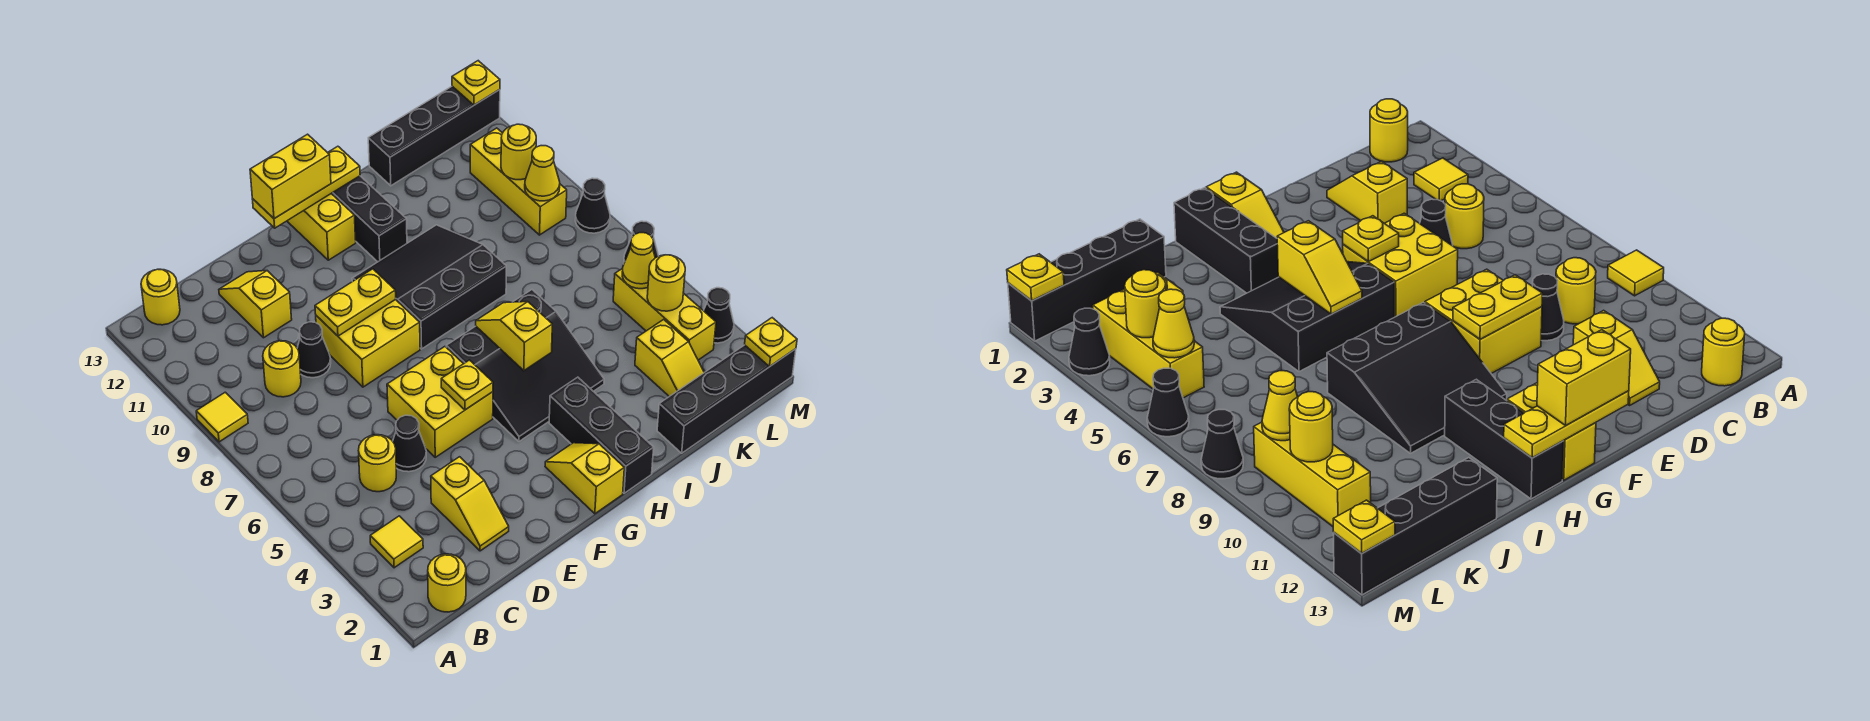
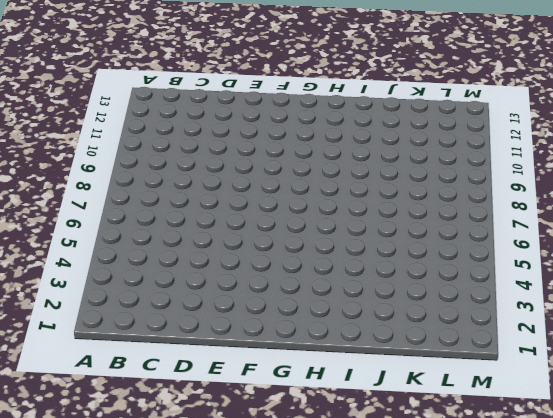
none -> yellow 1x1 tile [196,392,248,442]
none -> yellow 1x1 round brick [428,554,466,612]
none -> yellow 1x1 tile [370,516,423,568]
none -> yellow 1x1 round brick [141,269,180,325]

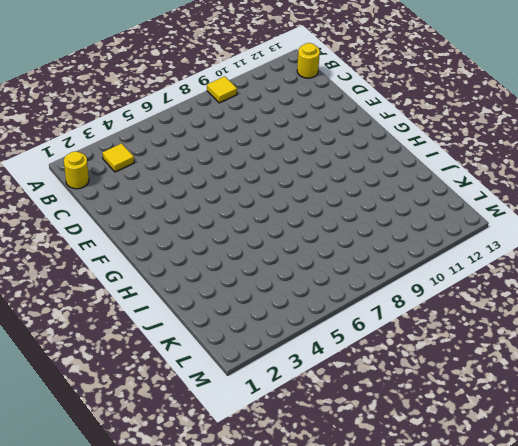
none -> yellow 1x1 round brick [358,435,396,492]
none -> yellow 1x1 round brick [263,341,301,397]
none -> yellow 1x2 slope [431,457,509,551]
none -> black 1x1 cone [393,415,426,472]

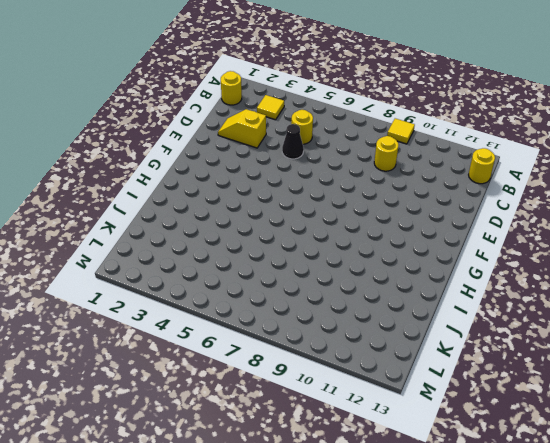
none -> black 1x1 cone [297,322,331,378]
none -> yellow 1x2 slope [219,271,292,338]
none -> yellow 2x2 brick [387,347,493,457]
none -> yellow 2x2 brick [316,299,420,387]

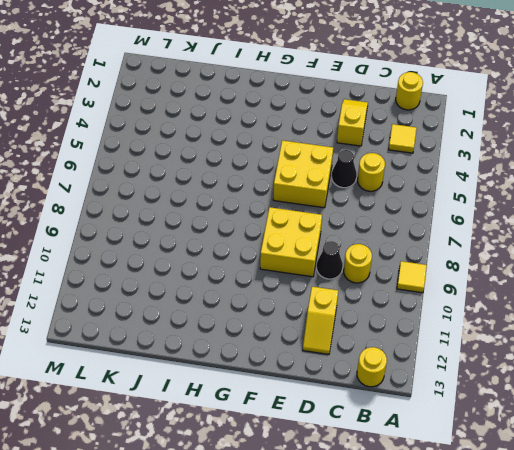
none -> yellow 1x2 slope [545,443,624,514]
none -> black 3x3 slope [446,290,604,441]
none -> black 3x3 slope [352,225,506,349]
none -> yellow 1x2 brick [287,194,356,260]

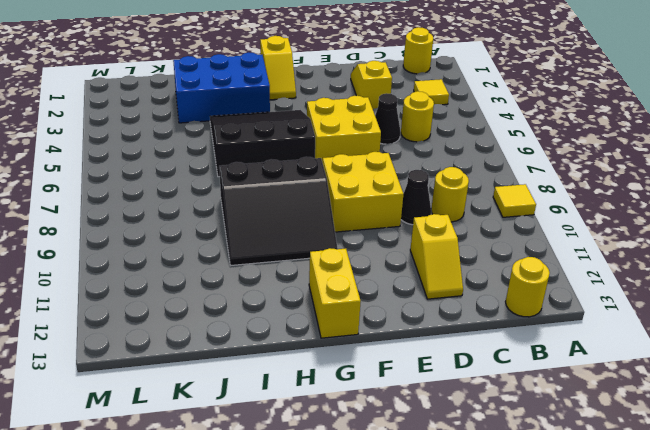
blue 2x3 brick [173,52,270,123] -> black 1x3 brick [549,377,654,493]
none -> black 1x3 brick [331,176,407,262]
none -> black 1x4 brick [657,345,796,453]
none -> black 1x4 brick [368,86,500,186]
none -> yellow 1x2 slope [635,319,704,396]

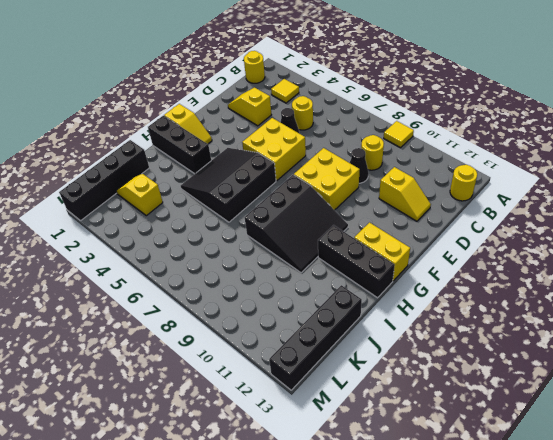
none -> yellow 1x3 brick [613,268,716,360]
none -> yellow 1x3 brick [470,128,567,235]
none -> black 1x1 cone [704,288,734,343]
none -> black 1x1 cone [624,221,658,263]

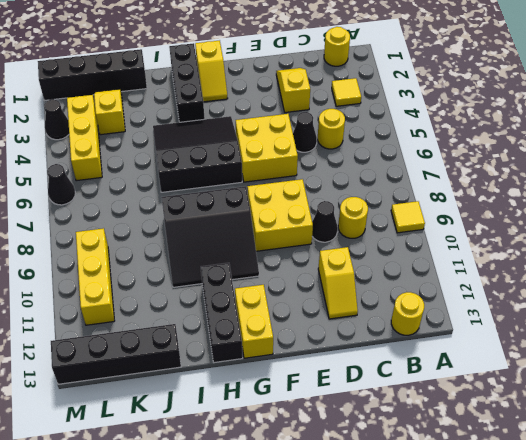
none -> black 1x1 cone [575,178,610,233]
none -> yellow 1x2 plate [315,269,396,336]
none -> yellow 1x1 plate [441,360,493,410]
none -> yellow 1x3 plate [252,146,360,228]

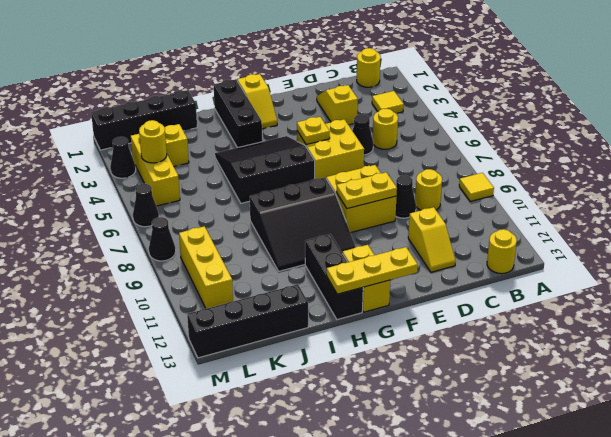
none -> yellow 1x2 slope [476,302,552,371]
none -> yellow 1x1 cone [622,233,655,289]
none -> yellow 1x1 cone [525,146,560,201]
none -> yellow 1x1 round brick [501,124,536,180]

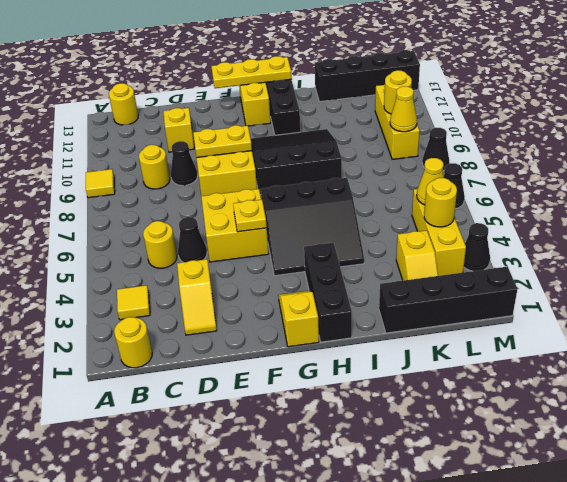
none -> yellow 1x2 slope [476,302,552,371]
none -> yellow 1x1 plate [745,318,797,367]
none -> yellow 1x1 plate [452,61,500,105]
none -> yellow 1x2 brick [250,134,331,219]

